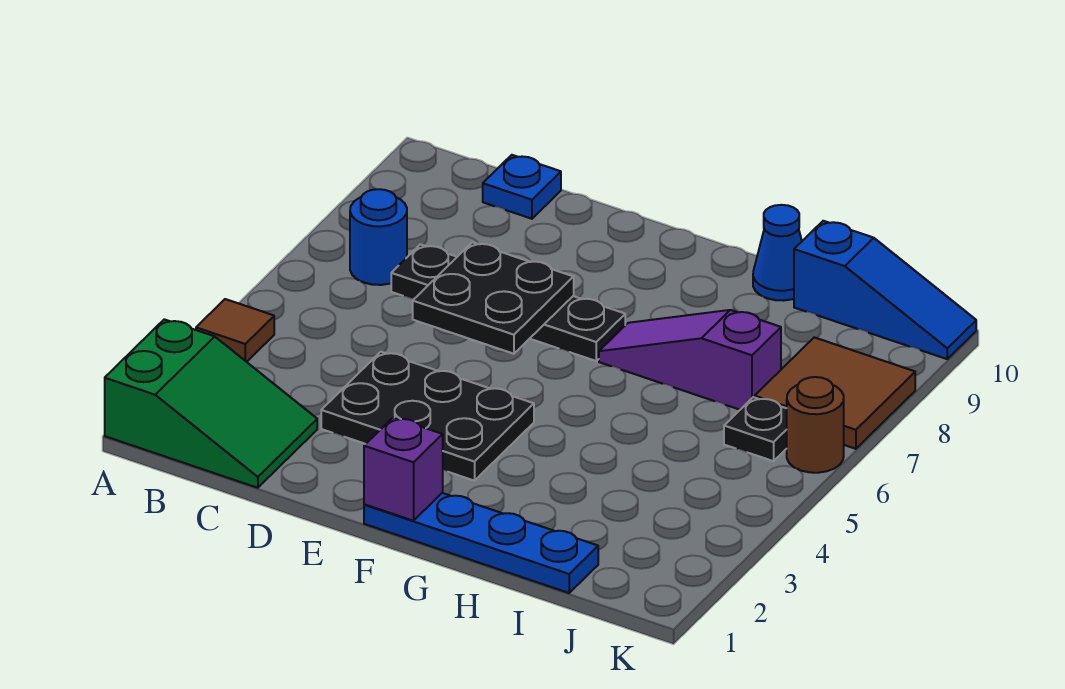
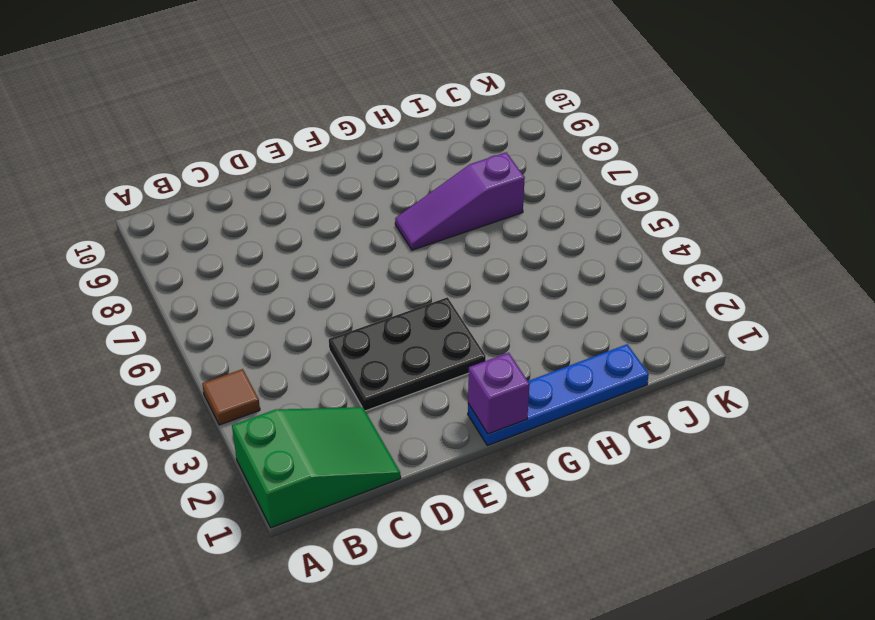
none -> blue 1x1 round brick [350,189,407,285]
none -> black 1x4 plate [391,244,625,361]
none -> blue 1x1 plate [483,155,561,219]

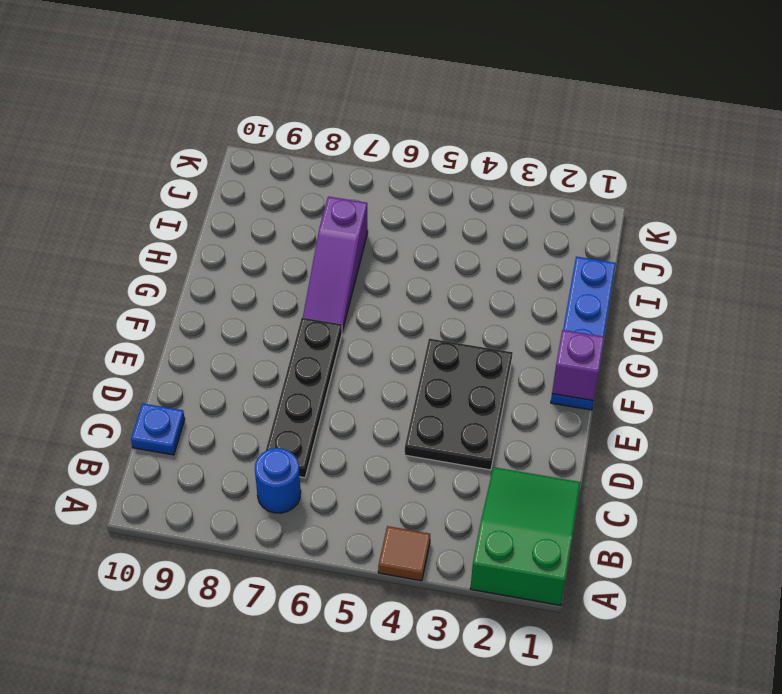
none -> blue 1x1 cone [753,205,802,301]
none -> blue 1x3 slope [794,221,976,359]
none -> black 1x1 plate [724,397,787,461]

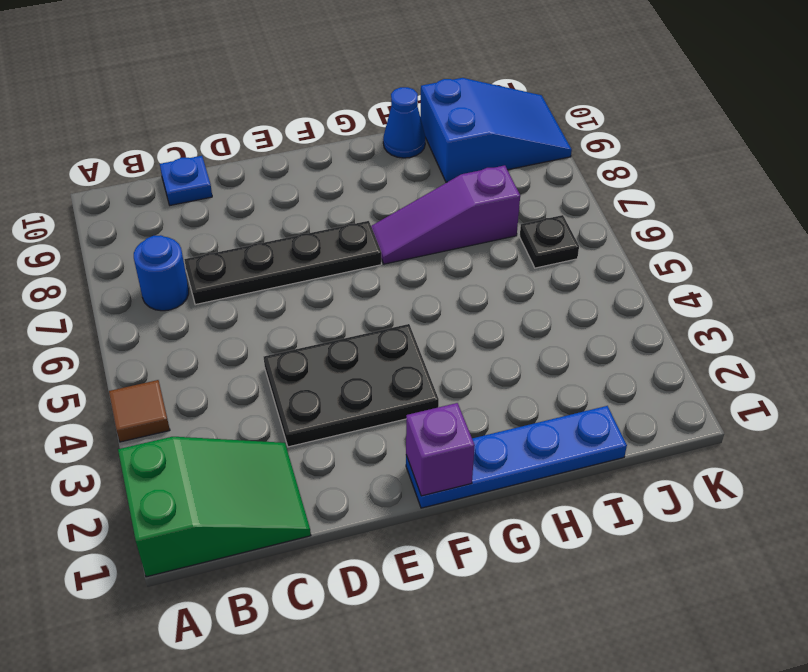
blue 2x3 slope [420,78,572,182] -> blue 1x3 slope [794,221,976,359]
none -> brown 2x2 tile [755,337,915,449]
none -> brown 1x1 round brick [787,377,844,473]
none -> black 2x2 plate [413,242,574,354]

